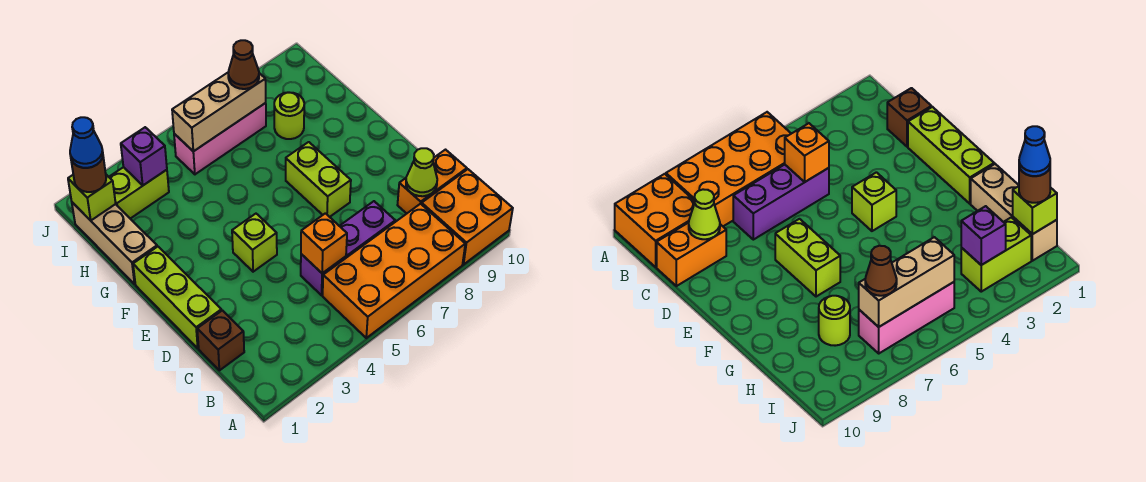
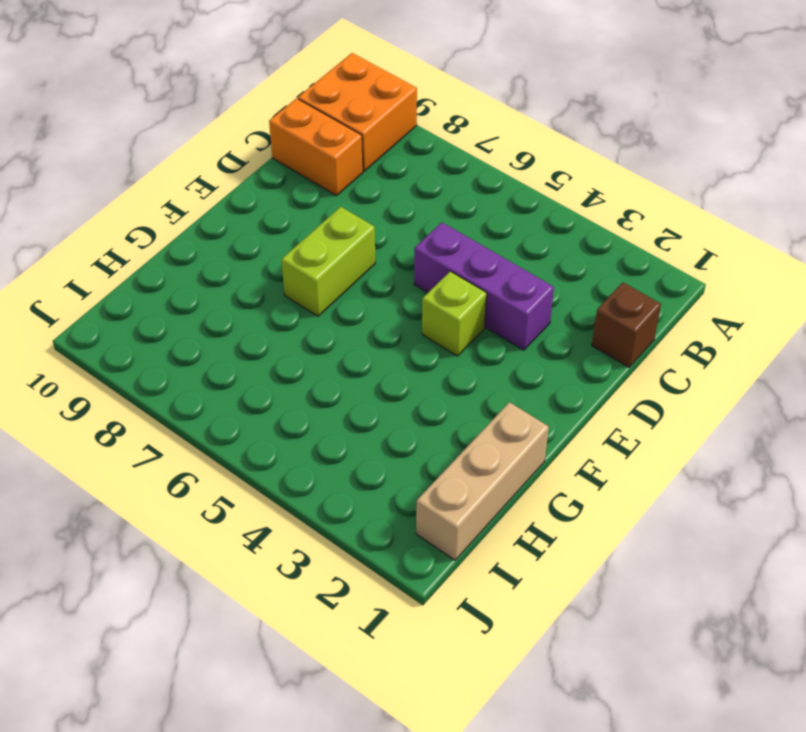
purple 1x3 brick [414,223,554,350] -> purple 1x3 brick moved to [301,201,395,295]
none -> orange 2x4 brick [323,204,465,338]
none -> lime 1x3 brick [133,247,221,348]
none -> lime 1x1 round brick [274,92,304,139]

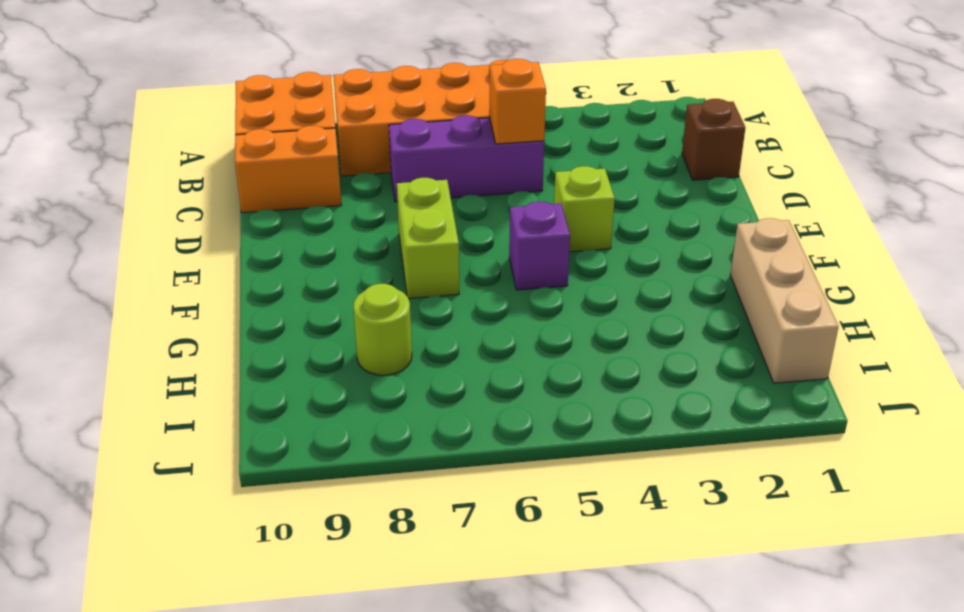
purple 1x1 brick [509,201,570,290] -> purple 1x1 brick moved to [121,127,167,185]
none -> lime 1x3 brick [133,247,221,348]
none -> lime 1x2 brick [109,167,169,219]
none -> pink 1x3 brick [174,103,266,174]

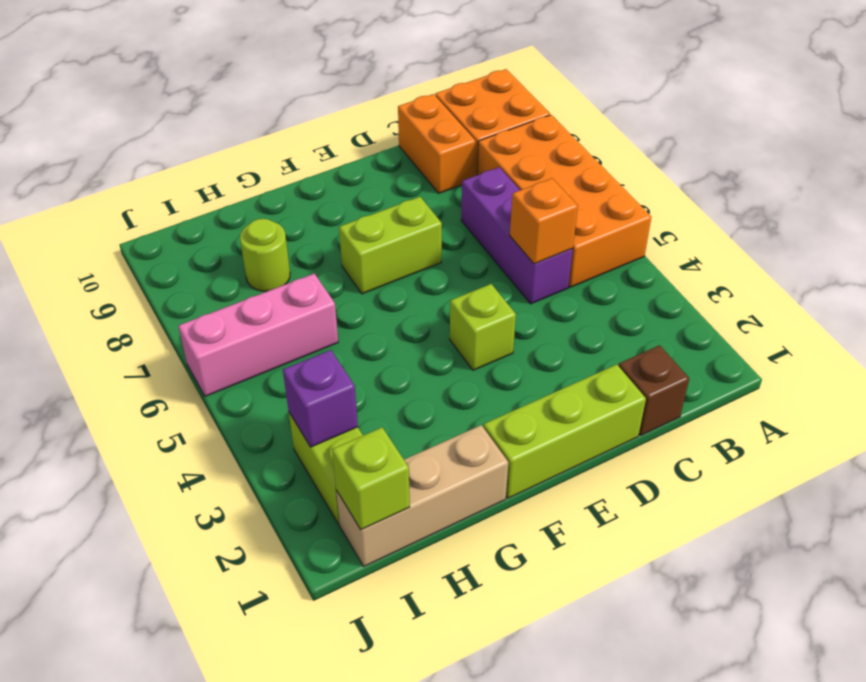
pink 1x3 brick [178,274,338,396] -> pink 1x3 brick turned to [174,103,266,174]
none -> lime 1x1 cone [406,148,437,196]
none -> tan 1x3 brick [172,72,266,151]
none -> brown 1x1 round brick [71,157,106,192]

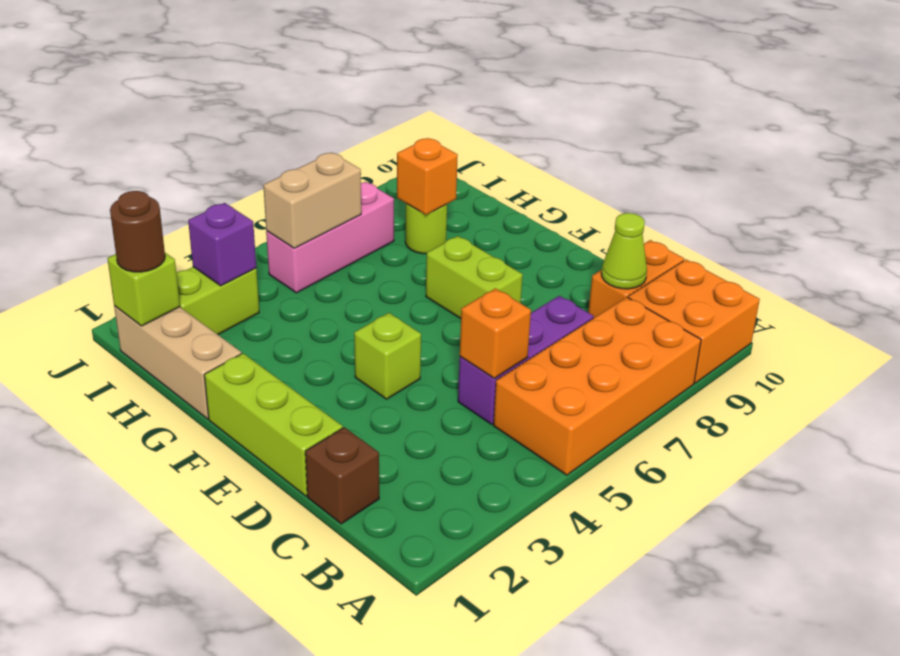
orange 1x1 brick [397,138,458,215] -> none
tan 1x2 brick [263,153,361,248] -> tan 1x3 brick [172,72,266,151]
none -> brown 1x1 cone [228,40,259,89]
none -> blue 1x1 cone [70,117,103,168]

